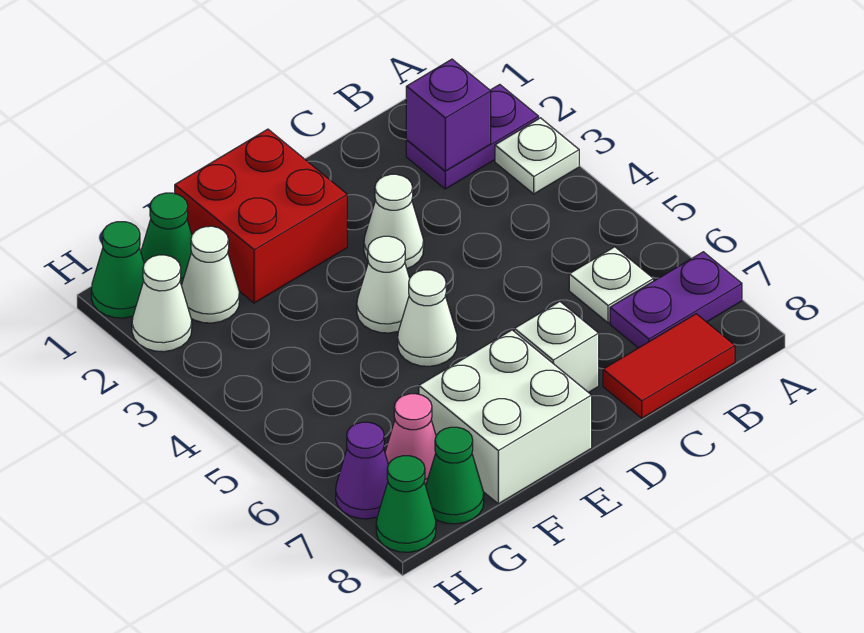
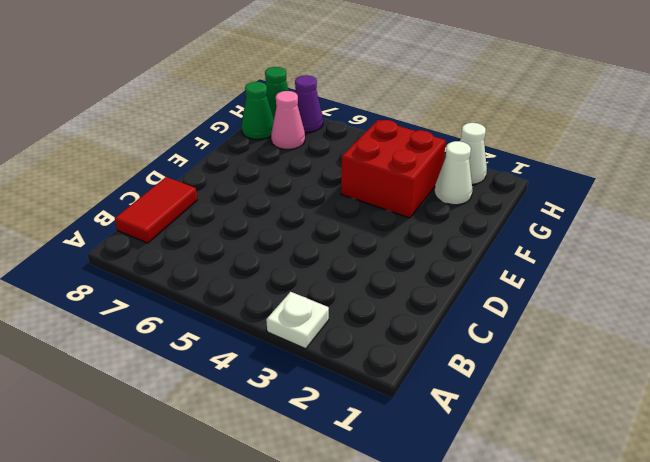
red 2x2 brick [341,120,446,218] -> red 2x2 brick moved to [175,129,347,303]
none -> purple 1x2 plate [406,85,539,189]
none -> purple 1x2 plate [610,252,742,348]
none -> white 1x1 plate [569,247,654,323]

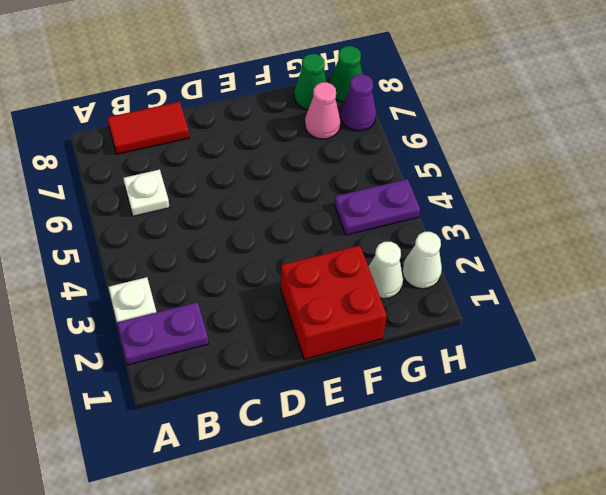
purple 1x2 plate [334,179,420,235] -> purple 1x2 plate moved to [610,252,742,348]
none -> white 1x1 cone [364,174,424,269]
none -> white 1x1 brick [514,302,599,392]
none -> white 1x1 cone [357,236,410,333]

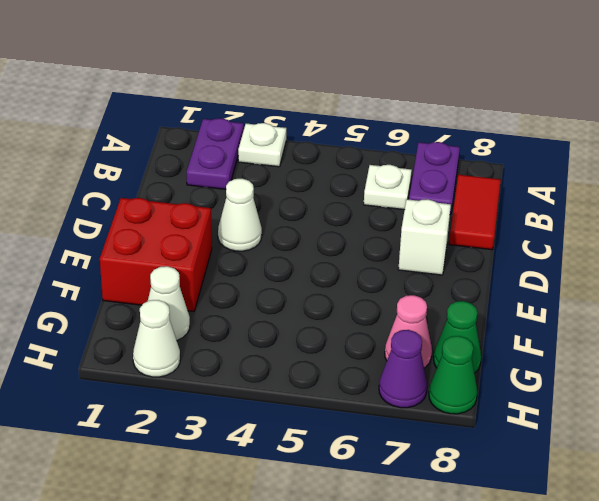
none -> white 1x1 cone [357,236,410,333]
none -> white 1x1 cone [398,270,457,366]
none -> white 2x2 brick [419,330,592,504]

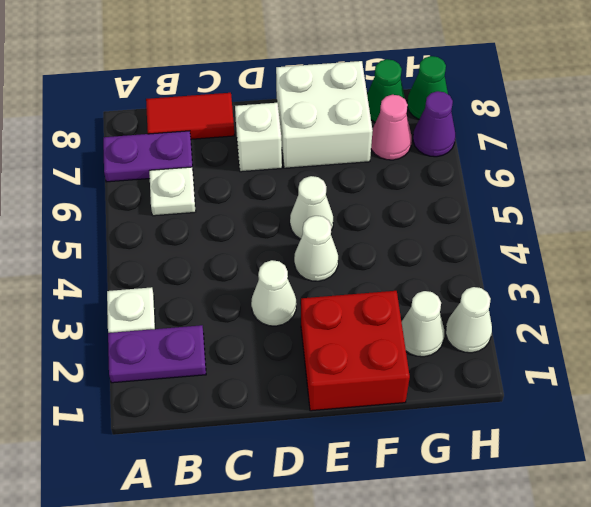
none -> green 1x1 cone [141,193,192,285]
none -> green 1x1 cone [91,222,144,318]
none -> purple 1x1 brick [406,59,491,171]

